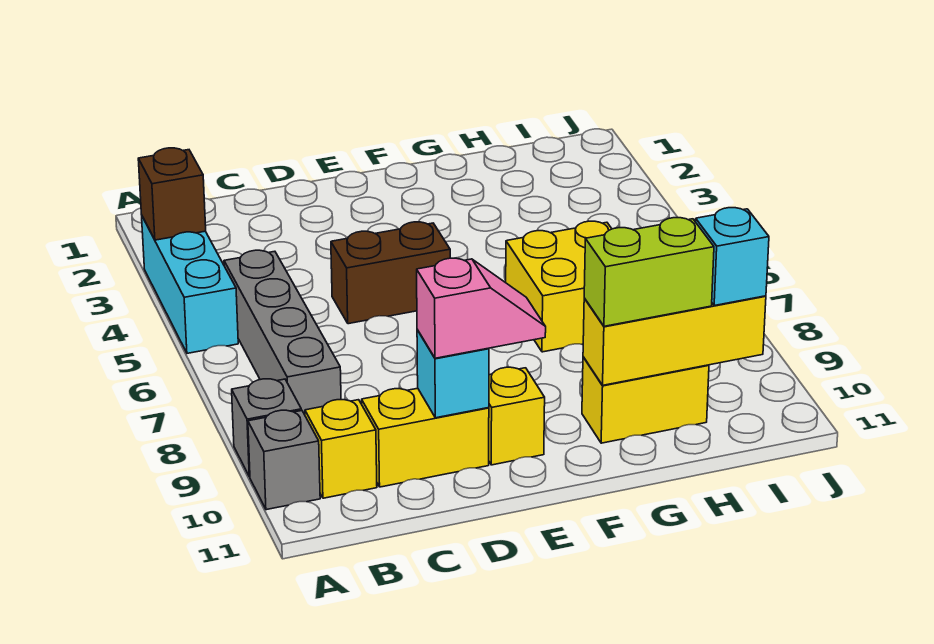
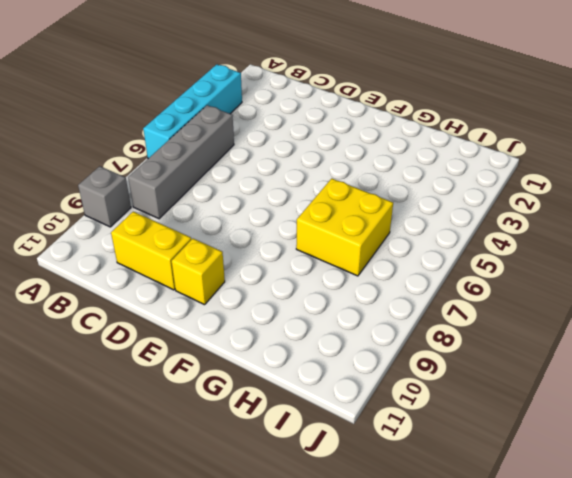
cyan 1x4 brick [143,65,242,159] -> cyan 1x3 brick [142,217,238,353]
none -> grey 1x1 brick [248,410,320,510]
none -> yellow 1x1 brick [305,400,377,498]
none -> brown 1x2 brick [331,222,450,324]

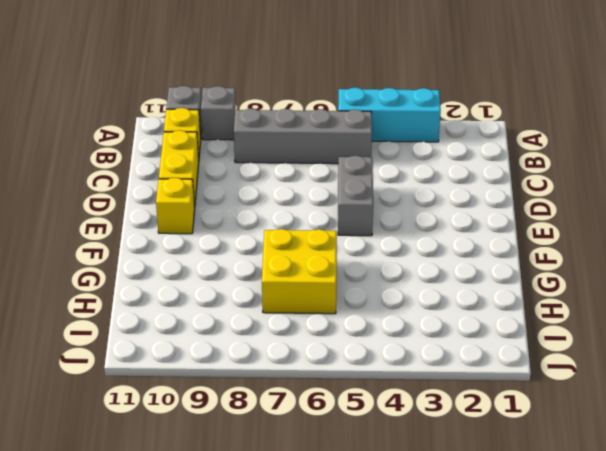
grey 1x2 brick [338,156,373,236] -> brown 1x2 brick [331,222,450,324]
none -> yellow 1x2 brick [582,357,709,443]
none -> brown 1x1 brick [138,148,206,240]
none -> cyan 1x1 brick [417,330,489,418]

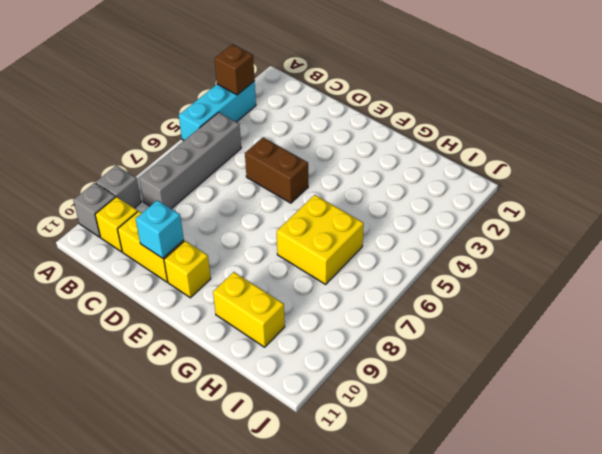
none -> yellow 1x3 brick [583,296,766,385]
none -> pink 1x2 slope [417,258,546,358]
none -> lime 1x2 brick [584,218,714,326]

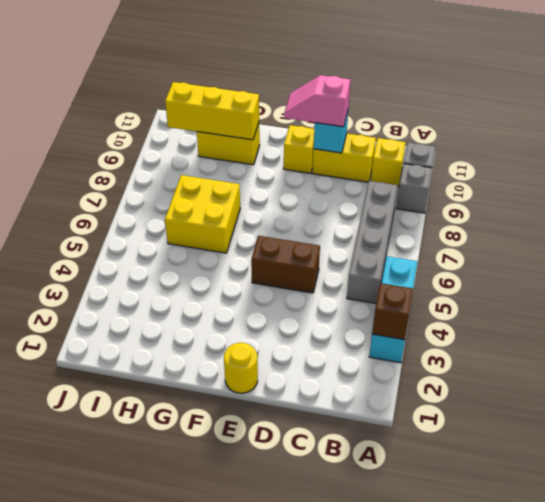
yellow 1x1 round brick [224,343,258,393] -> none
none -> lime 1x2 brick [584,218,714,326]
none -> cyan 1x1 brick [696,208,769,306]

